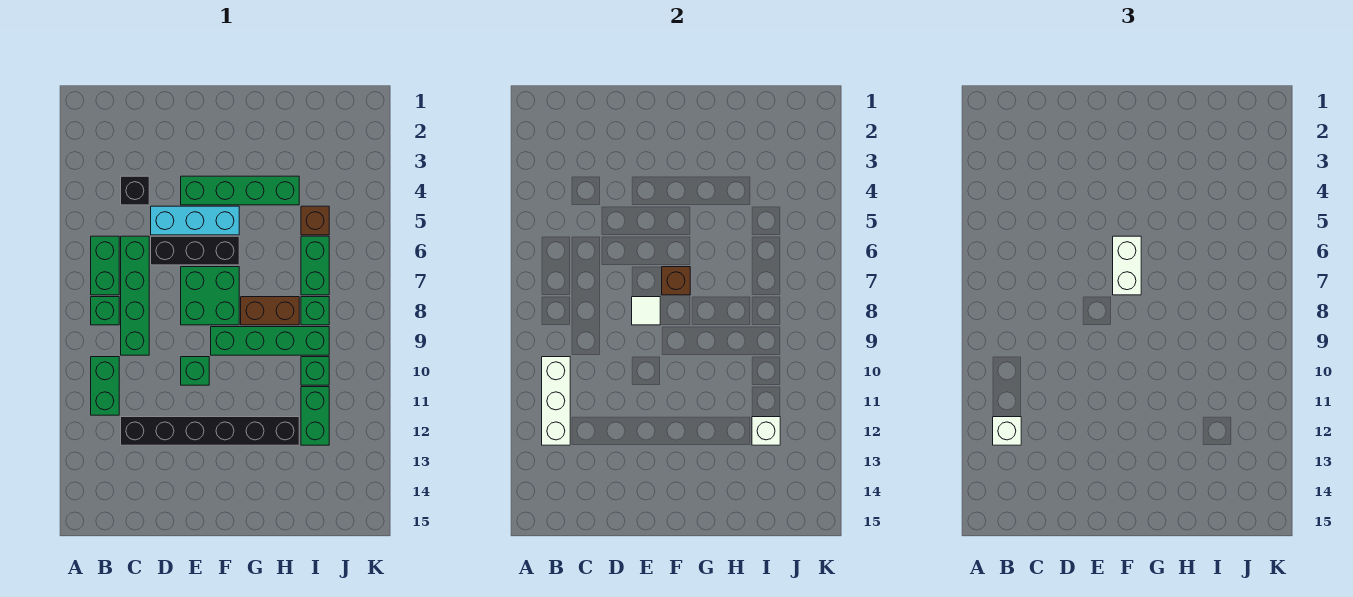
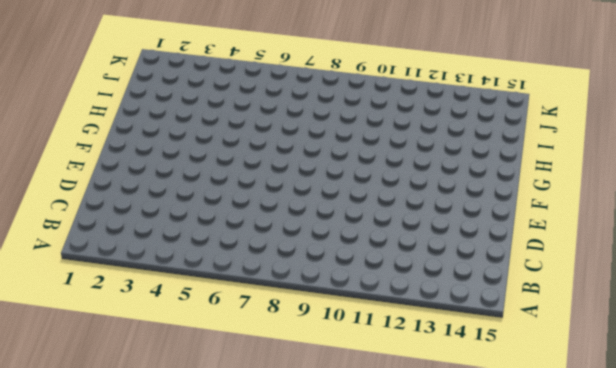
none -> green 1x2 brick [91,236,119,295]
none -> green 1x1 brick [91,297,119,325]
none -> green 1x2 brick [91,357,119,415]

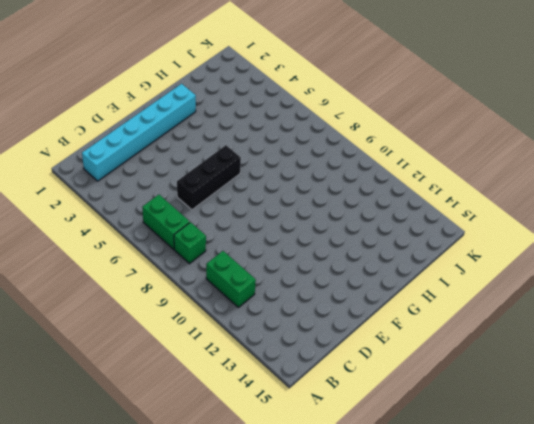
cyan 1x6 brick [82,84,196,181] -> none
none -> black 1x1 brick [121,176,149,205]
none -> green 1x4 brick [121,236,149,355]
none -> black 1x6 brick [121,417,299,445]

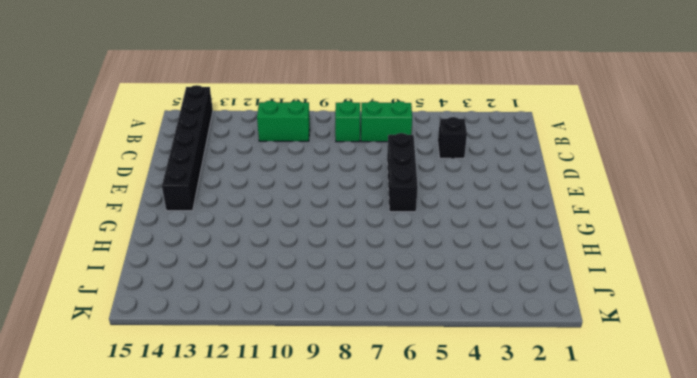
black 1x6 brick [162,85,213,211] -> black 1x6 brick moved to [121,417,299,445]
none -> green 1x4 brick [121,236,149,355]
none -> cyan 1x3 brick [151,206,239,235]
none -> green 1x4 brick [181,176,299,205]

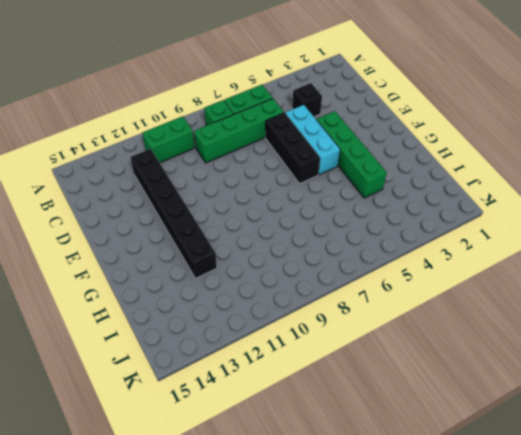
none -> green 2x2 brick [181,267,239,325]
none -> green 1x1 brick [181,357,209,385]
none -> green 1x4 brick [211,327,329,355]

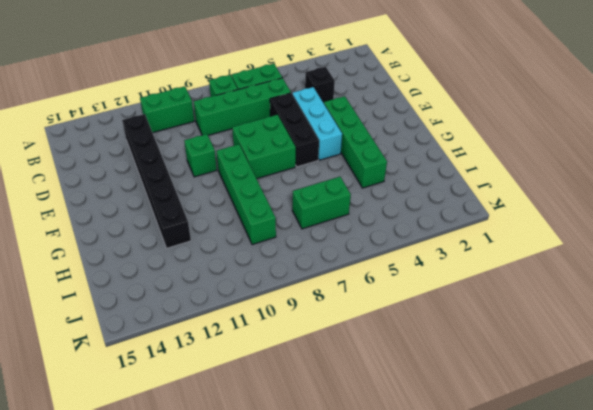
none -> brown 1x2 brick [241,297,299,325]
none -> brown 1x1 brick [301,206,329,235]
none -> green 1x1 brick [301,297,329,325]

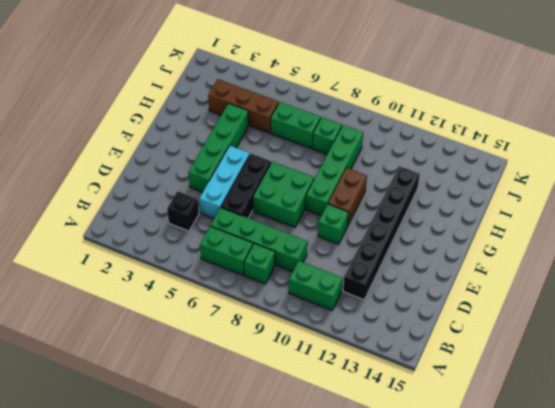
brown 1x2 brick [328,168,367,225] -> brown 1x2 brick moved to [241,297,299,325]
brown 1x3 brick [208,79,279,133] -> brown 1x1 brick [301,206,329,235]
none -> green 1x1 brick [301,357,329,385]
none -> green 1x2 brick [301,387,329,445]
none -> white 1x3 brick [542,357,570,445]

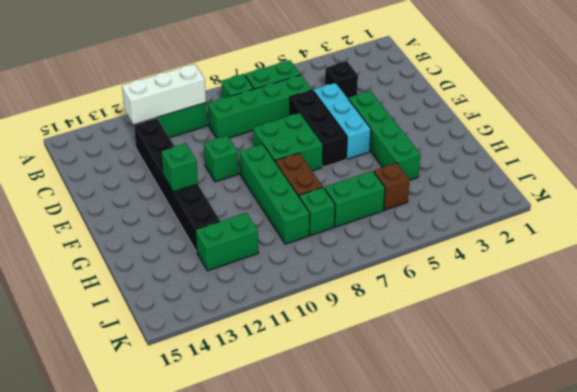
green 1x1 brick [161,144,198,192] -> green 1x1 brick moved to [301,357,329,385]
none -> white 1x1 tile [632,297,660,325]
none -> brown 1x1 brick [662,267,690,295]
none -> white 1x1 brick [752,417,780,445]

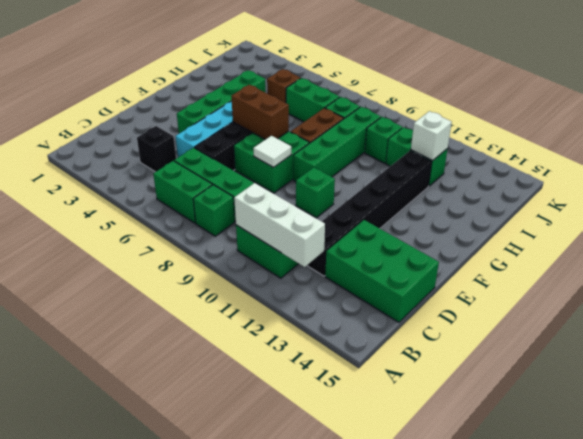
green 2x3 brick [325,220,439,322] -> none
brown 1x2 brick [231,85,289,140] -> brown 1x1 brick [662,267,690,295]
none -> white 1x1 brick [993,417,1021,445]
none -> white 1x2 brick [1113,236,1141,295]

